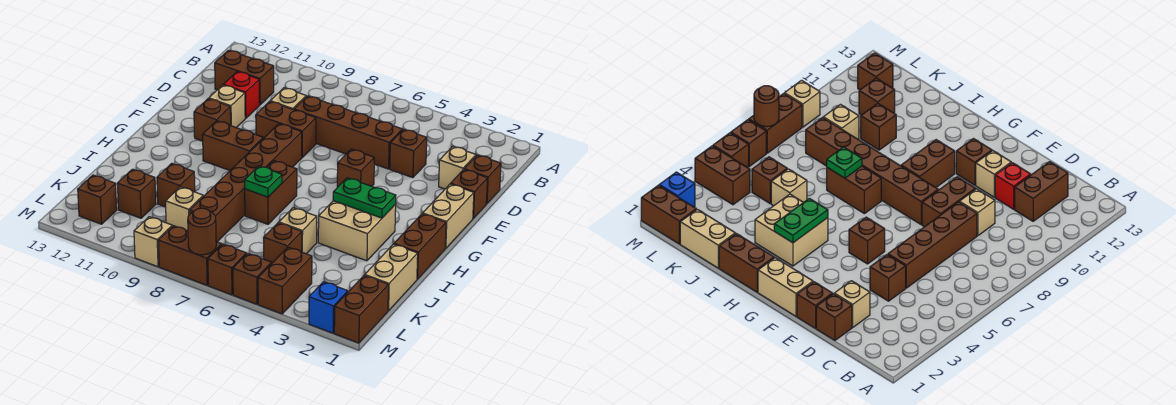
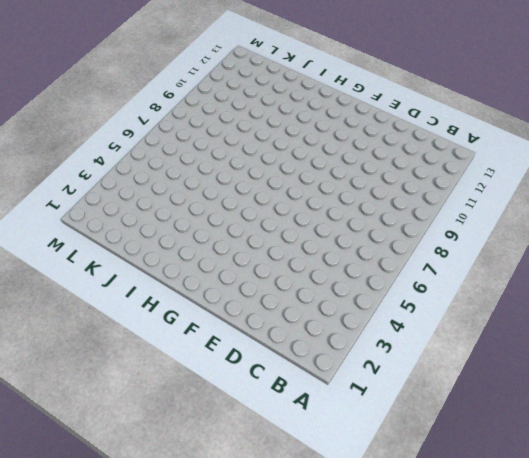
none -> brown 1x2 brick [215,50,274,105]
none -> brown 1x1 brick [464,155,501,204]
none -> tan 1x1 brick [439,146,476,189]
none -> brown 1x1 brick [390,129,427,178]

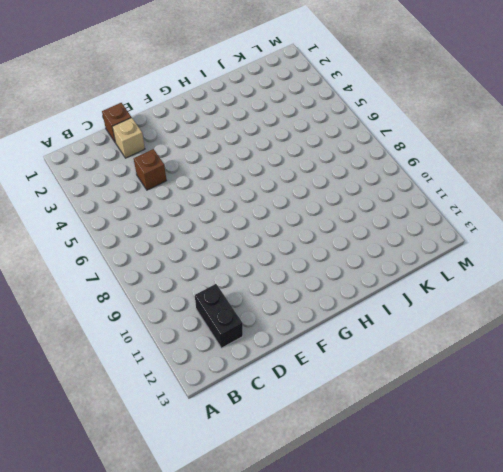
black 1x2 brick [195,284,243,348] -> brown 1x2 brick [215,50,274,105]
none -> brown 1x4 brick [294,96,402,169]
none -> tan 1x1 brick [270,88,306,110]
none -> red 1x1 brick [223,72,260,119]
none -> brown 1x1 brick [451,170,487,218]

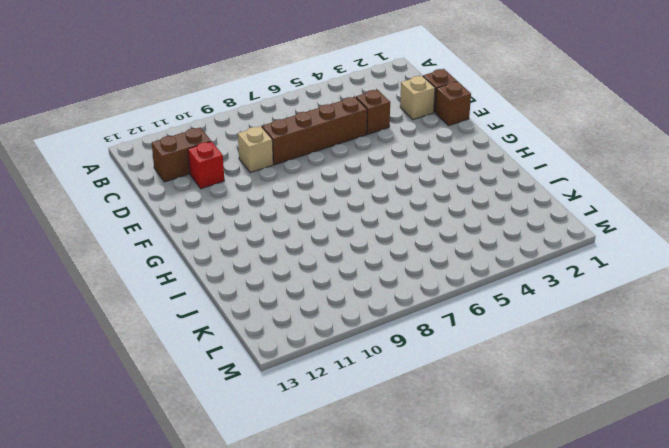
none -> brown 1x2 brick [256,101,316,157]
none -> tan 1x1 brick [209,85,245,128]
none -> tan 1x2 brick [423,184,474,249]
none -> brown 1x1 brick [337,149,374,188]

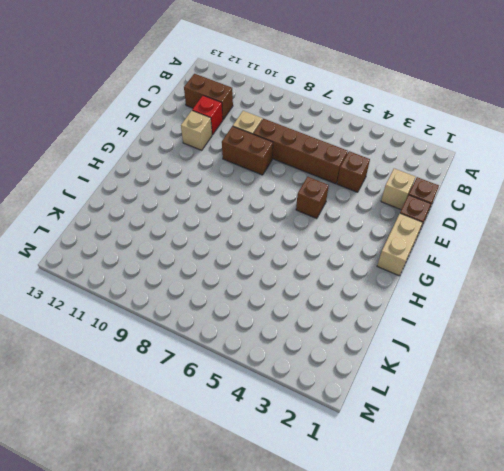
none -> brown 1x6 brick [190,124,302,242]
none -> brown 1x1 brick [194,99,231,141]
none -> brown 1x2 brick [203,121,263,170]
none -> brown 1x2 brick [394,214,446,279]

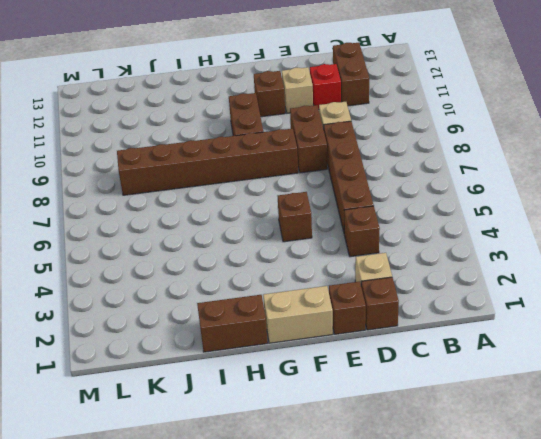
none -> tan 2x2 brick [318,201,396,261]
none -> brown 1x2 brick [245,161,297,224]
none -> tan 1x2 brick [365,244,418,311]
none -> tan 1x1 brick [279,208,317,254]

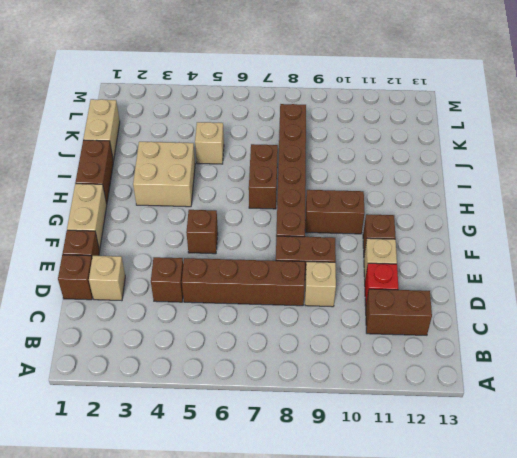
none -> brown 1x1 brick [157,163,195,207]
none -> brown 1x1 brick [264,223,302,263]
none -> tan 1x1 brick [166,187,203,231]
none -> brown 1x1 brick [117,169,156,218]

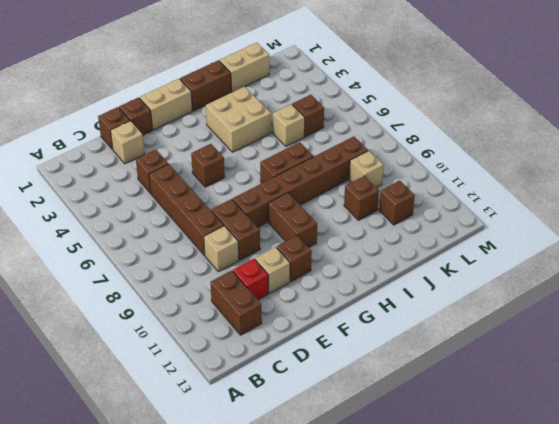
none -> brown 1x2 brick [334,275,388,343]
none -> brown 1x2 brick [258,247,312,314]
none -> brown 1x1 brick [78,175,117,224]
none -> blue 1x1 brick [309,282,348,333]

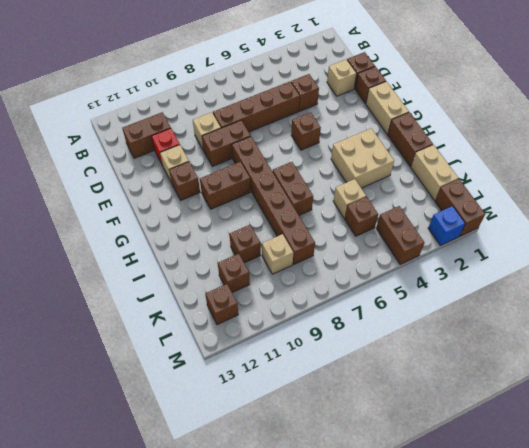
none -> brown 1x1 brick [233,253,272,304]
none -> brown 1x1 brick [208,244,246,295]
none -> brown 1x2 brick [158,226,222,285]
none -> tan 1x1 brick [134,217,172,267]

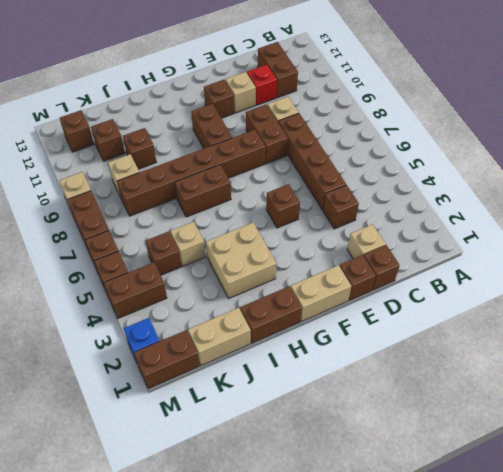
none -> green 1x2 plate [333,178,396,218]
none -> green 1x1 plate [245,166,282,197]
none -> brown 1x1 round brick [188,208,216,255]

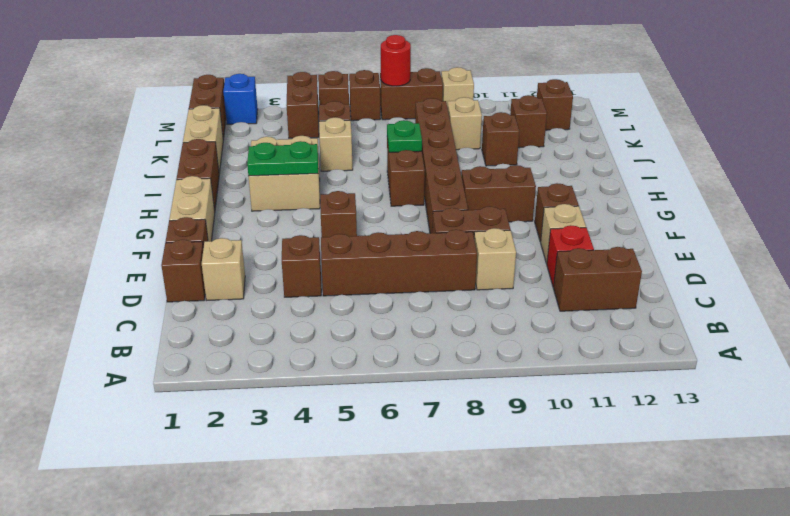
red 1x1 round brick [381,35,411,86] -> brown 1x1 round brick [188,208,216,255]

